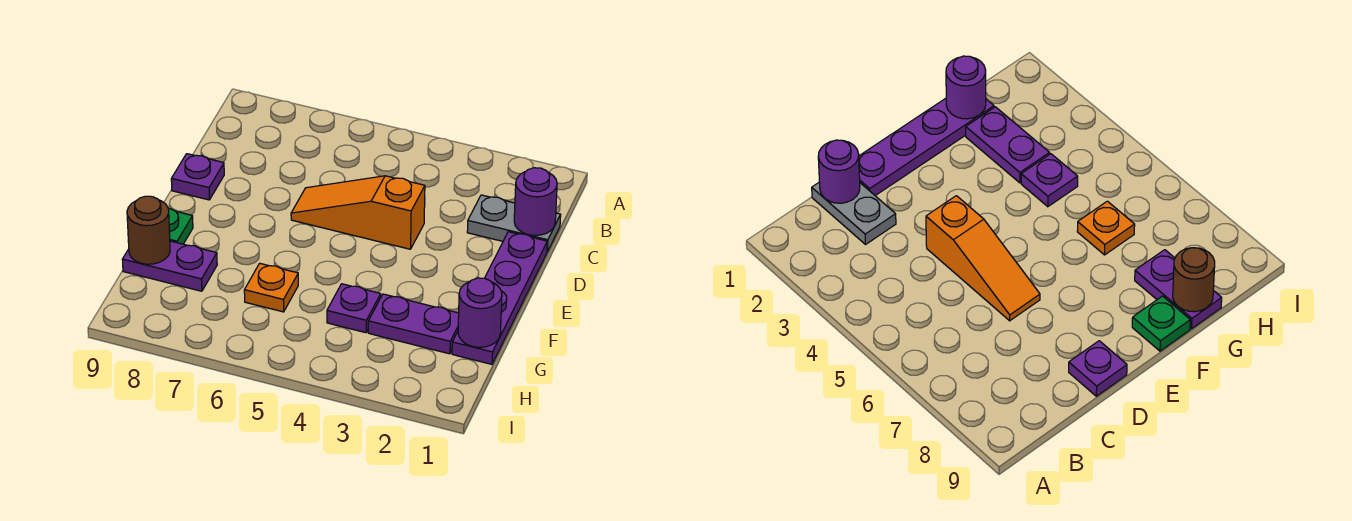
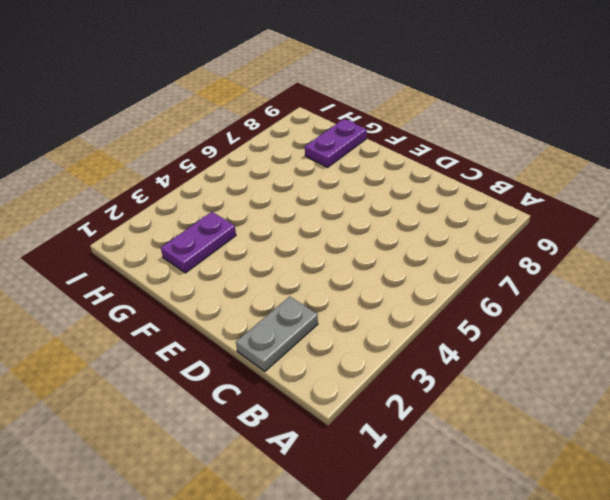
none -> purple 1x4 plate [452,232,547,364]
none -> orange 1x3 slope [291,176,425,249]
none -> purple 1x1 plate [171,154,224,200]

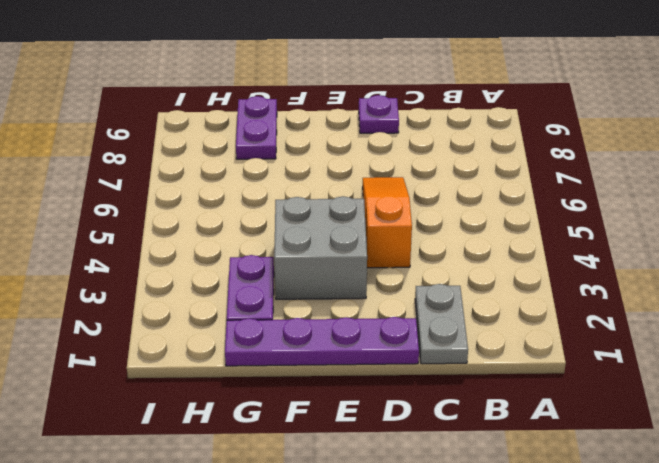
grey 2x2 brick [274,196,367,299] -> none
none -> green 1x1 plate [168,209,193,244]
none -> purple 1x1 plate [327,284,381,333]
none -> orange 1x1 plate [244,263,298,312]

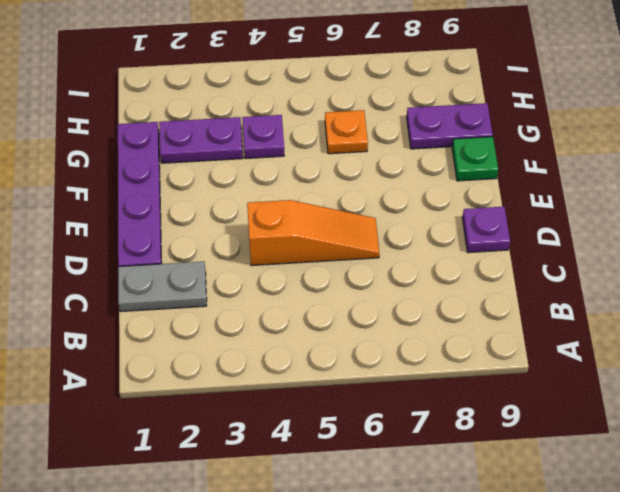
none -> purple 1x1 round brick [514,168,557,235]
none -> purple 1x1 round brick [458,278,502,347]
none -> brown 1x1 round brick [127,196,170,264]

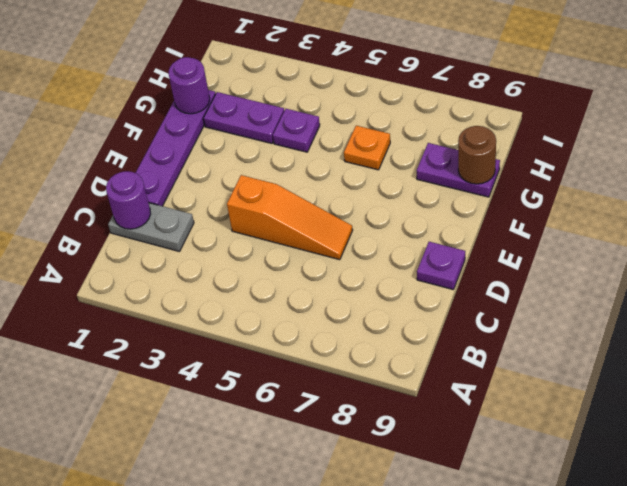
none -> green 1x1 plate [168,209,193,244]

